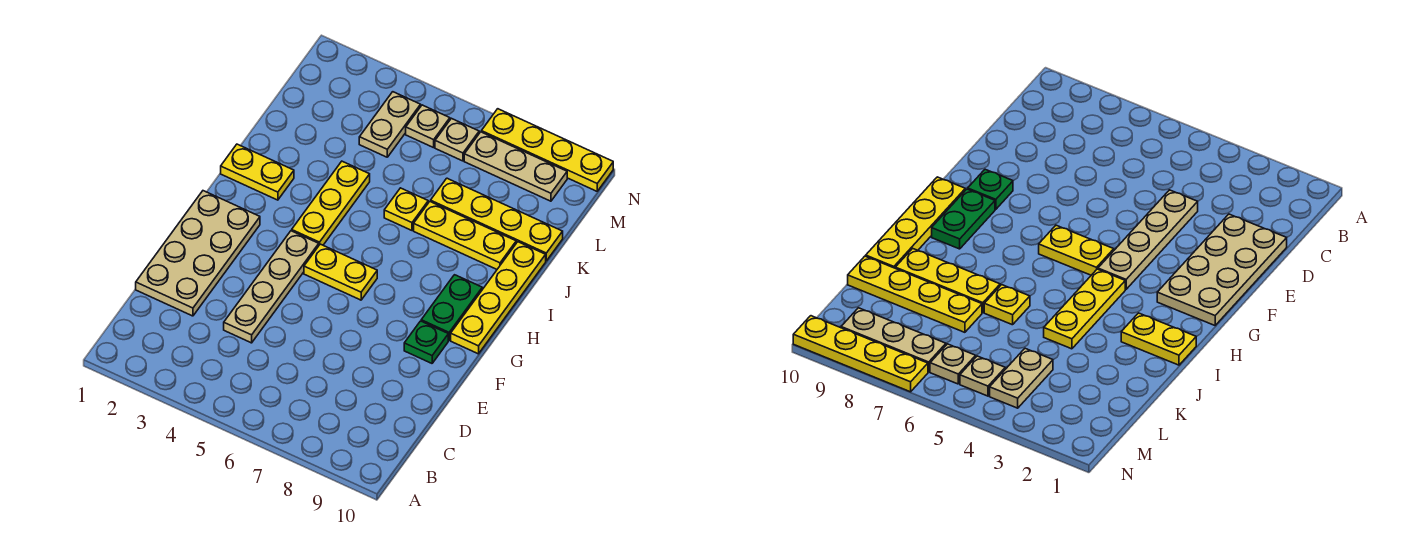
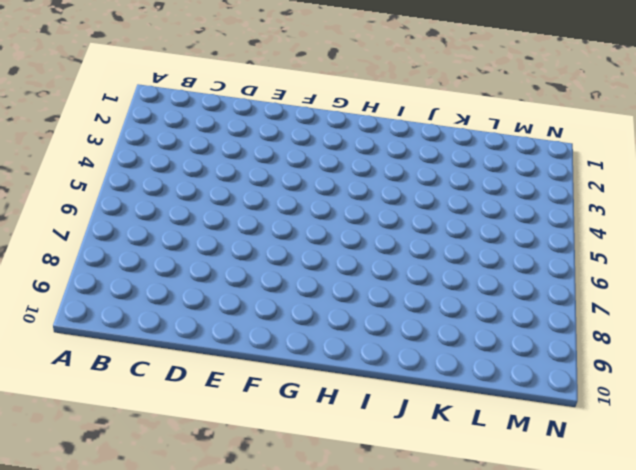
none -> tan 2x4 plate [136,191,260,316]
none -> tan 1x4 plate [224,231,319,343]
none -> green 1x1 plate [404,321,448,363]

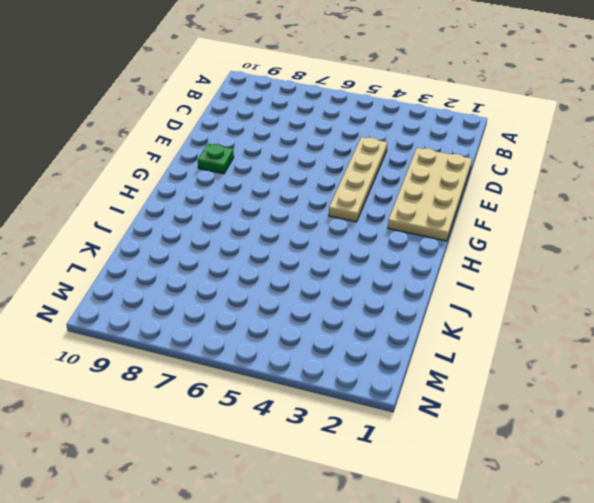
none -> yellow 1x2 plate [304,244,377,300]
none -> green 1x2 plate [421,275,482,340]
none -> yellow 1x4 plate [451,242,546,354]

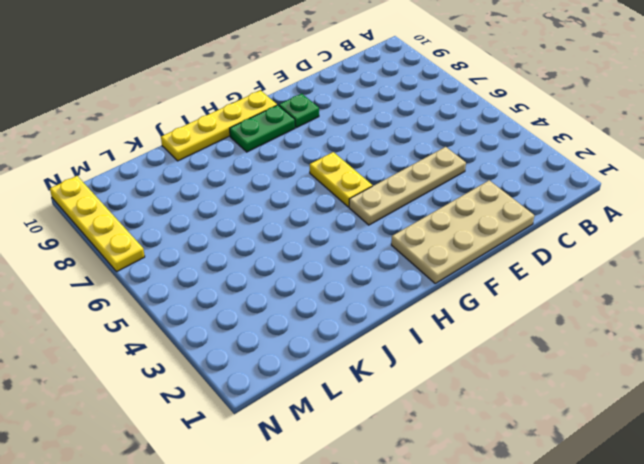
none -> yellow 1x3 plate [292,161,370,245]
none -> yellow 1x2 plate [221,144,294,200]
none -> yellow 1x1 plate [384,188,428,230]

